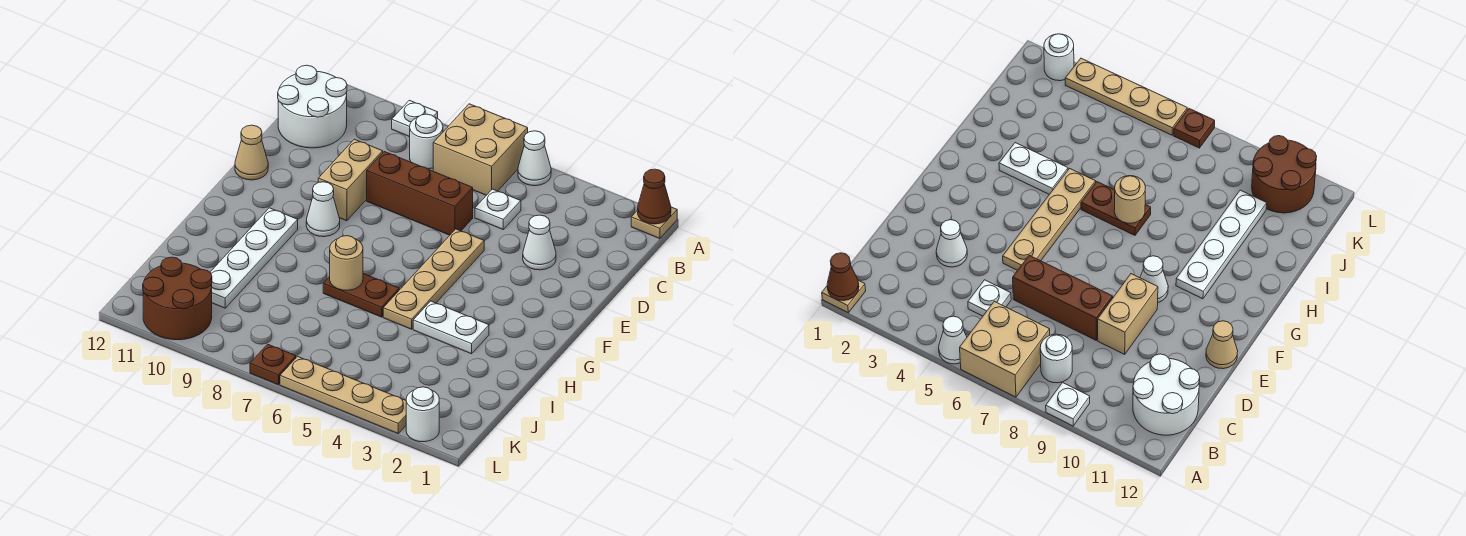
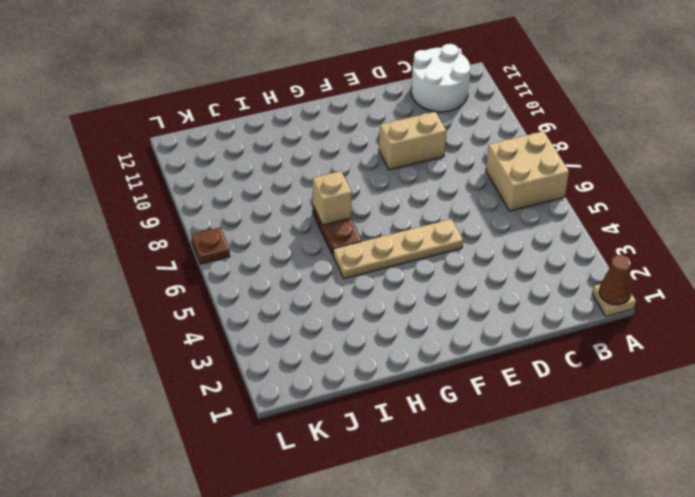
tan 1x1 brick [312,171,352,225] -> tan 1x1 round brick [330,236,363,290]
none -> white 1x1 cone [518,131,551,186]
none -> white 1x1 plate [392,100,438,137]
none -> white 1x1 round brick [410,114,443,169]

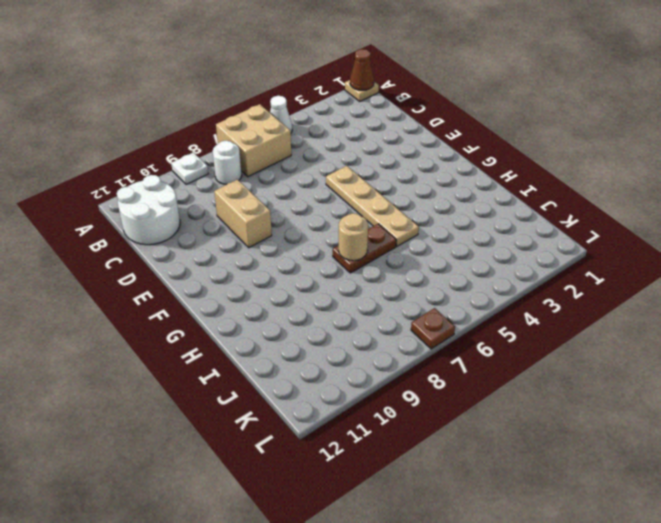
none -> white 1x1 plate [475,189,521,229]
none -> white 1x1 cone [523,215,556,270]
none -> brown 1x3 brick [367,152,473,235]

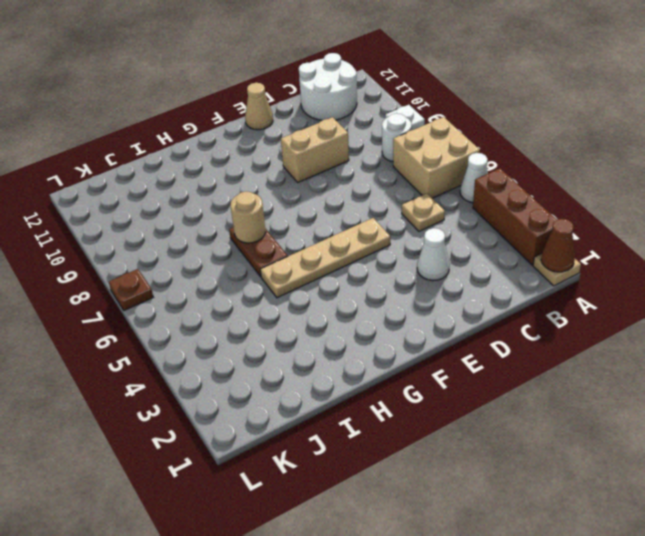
brown 1x3 brick [473,168,557,265] -> brown 1x3 brick moved to [367,152,473,235]
tan 1x1 plate [402,193,445,231] -> white 1x1 plate [475,189,521,229]
none -> white 1x1 cone [306,182,340,237]
none -> white 1x4 plate [210,208,298,308]
none -> white 1x2 plate [413,301,489,354]

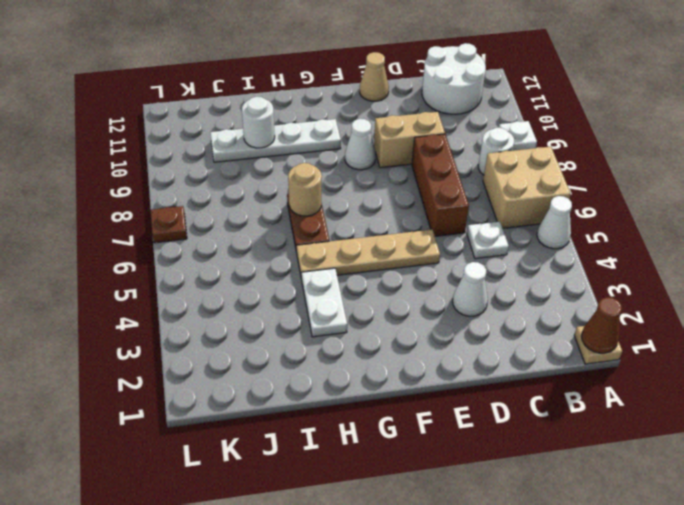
white 1x1 round brick [242,97,275,148] -> white 1x1 round brick moved to [406,387,439,442]
none -> brown 2x2 round brick [143,257,212,340]
none -> tan 1x4 plate [280,356,406,433]

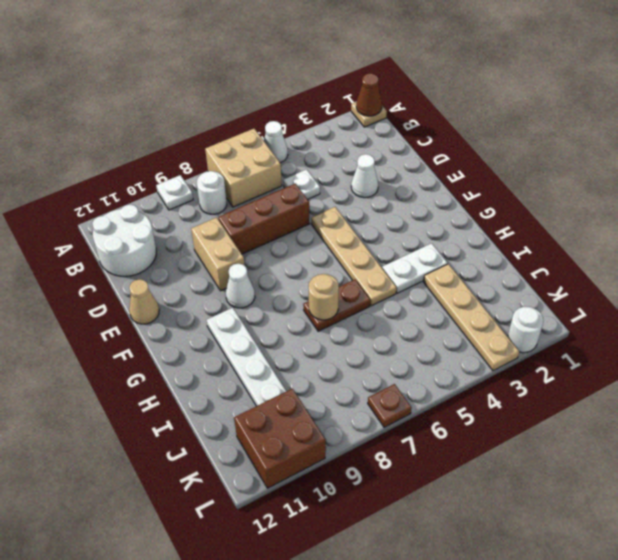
tan 1x4 plate [424,264,519,371] -> tan 1x4 plate turned to [280,356,406,433]
brown 2x2 brick [234,389,326,488] -> brown 2x2 round brick [143,257,212,340]

